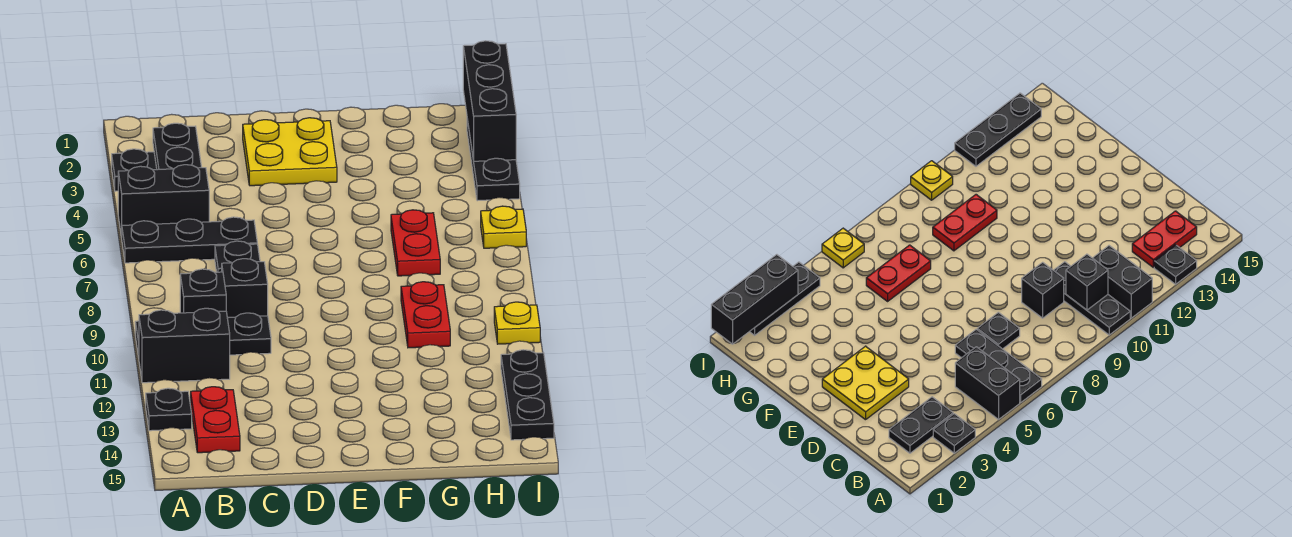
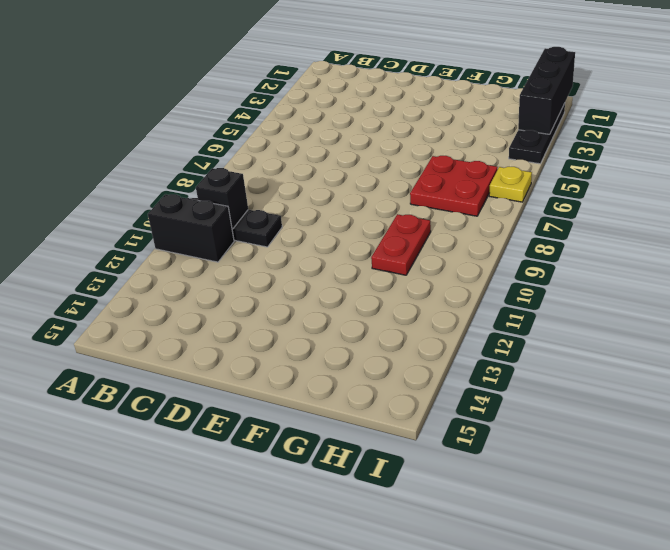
red 2x2 plate [410,156,498,216] -> red 1x2 plate [391,210,440,276]
none -> black 1x1 plate [112,149,157,191]
none -> black 1x2 brick [118,165,209,238]
none -> black 1x3 plate [122,217,257,263]

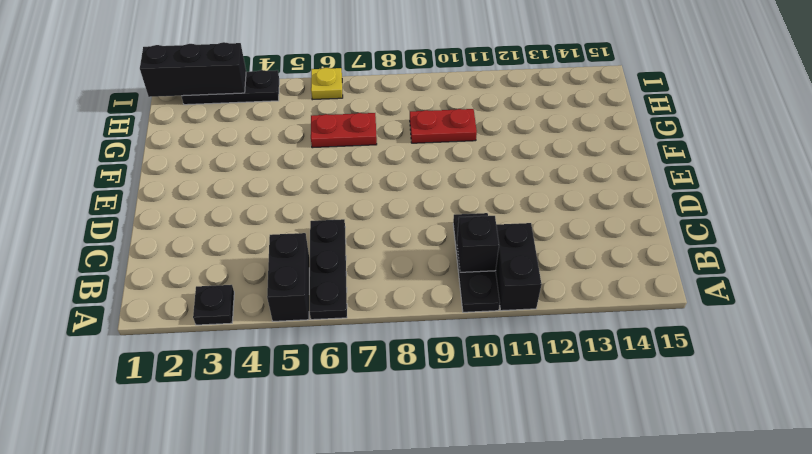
none -> black 1x1 plate [146,388,192,431]
none -> black 1x2 plate [153,123,202,170]
none -> red 1x2 plate [191,387,240,453]

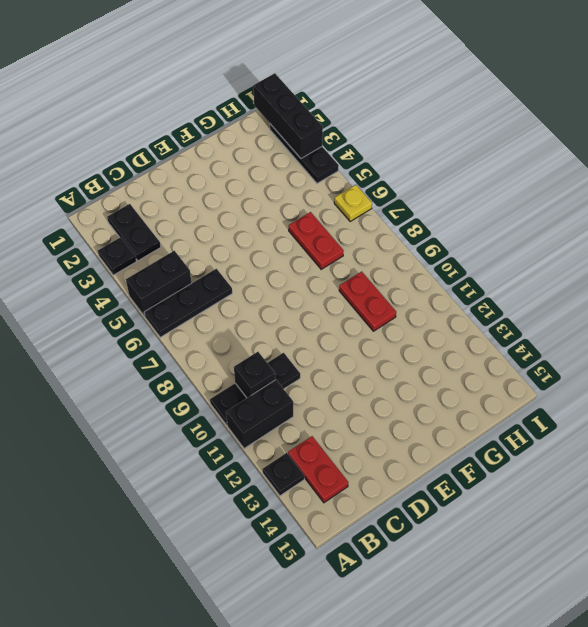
none -> black 1x1 plate [215,241,260,272]
none -> black 1x1 brick [222,259,268,317]
none -> yellow 2x2 plate [243,118,337,186]

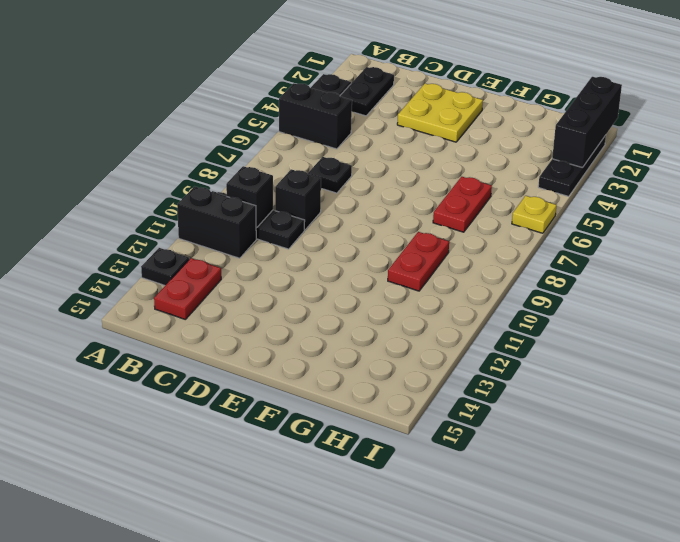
none -> black 1x3 plate [122,217,257,263]
none -> yellow 1x1 plate [494,302,540,344]
none -> black 1x3 plate [501,350,554,440]

